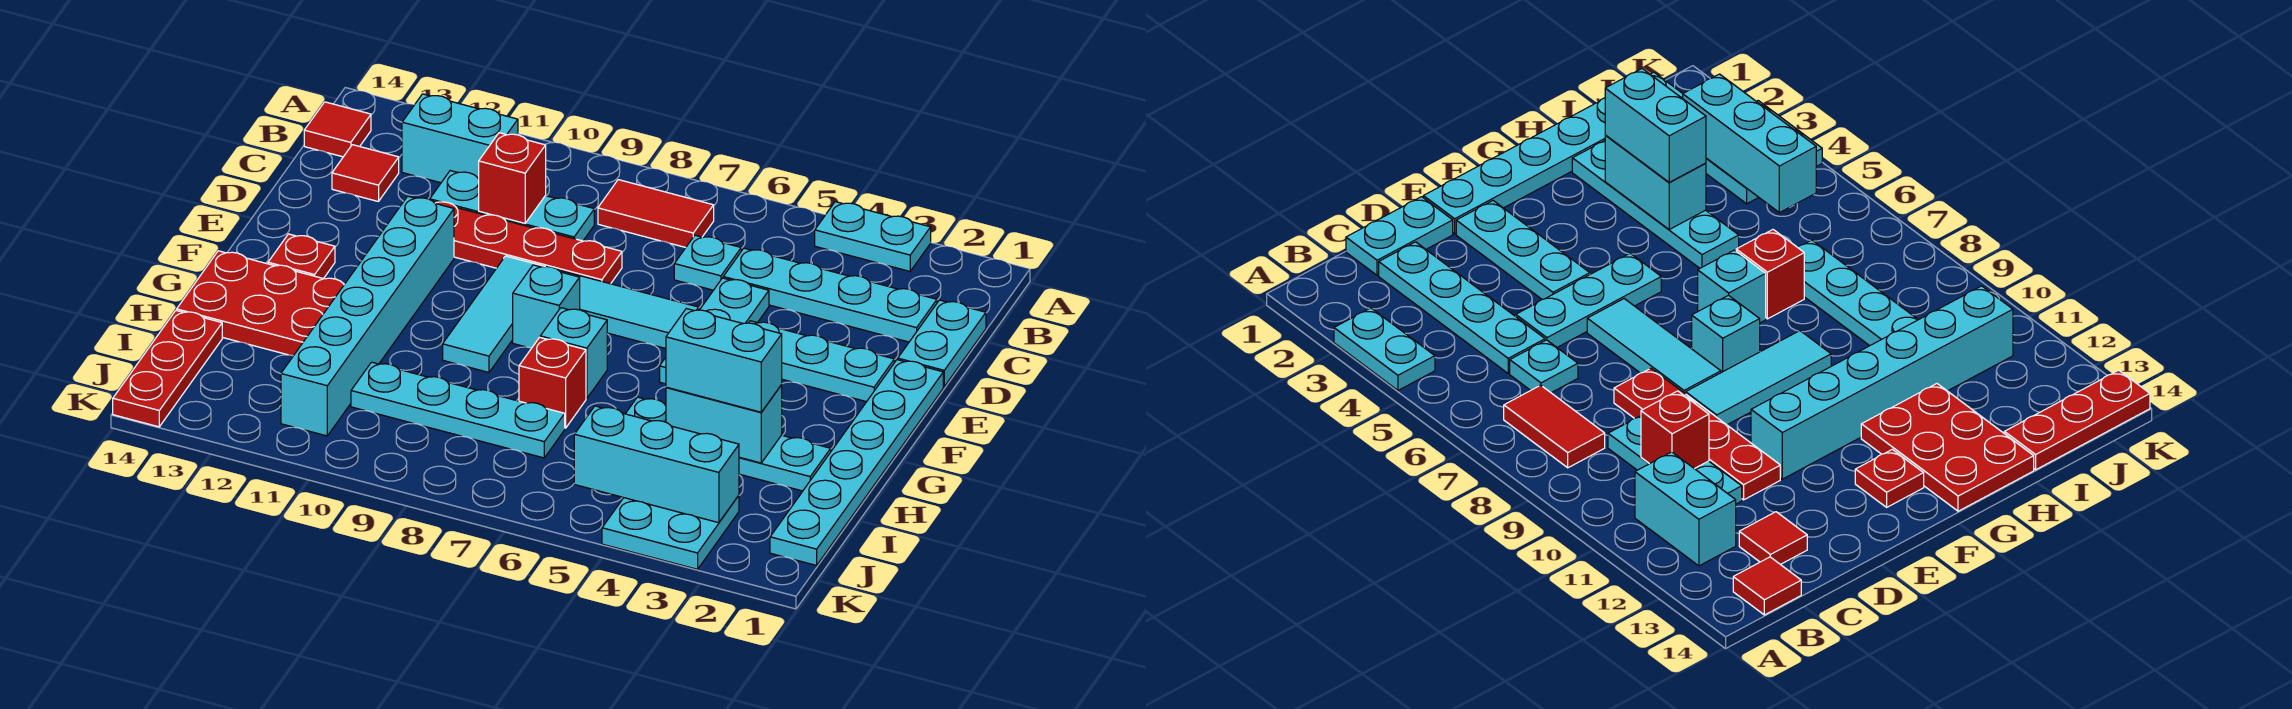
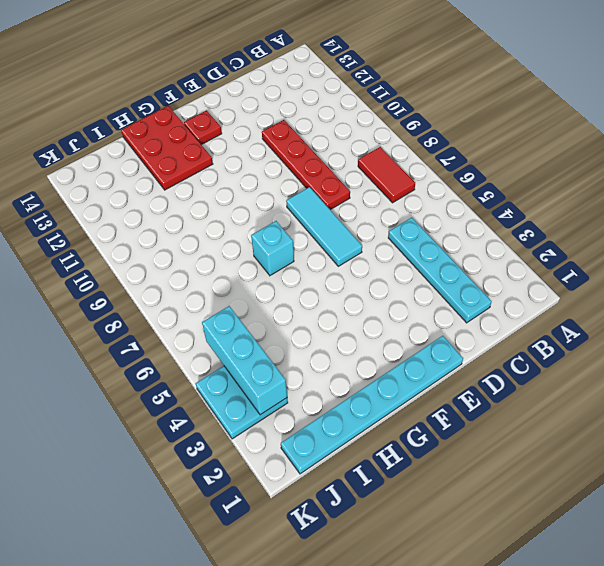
none -> cyan 1x2 plate [815,202,931,271]
none -> cyan 1x2 brick [402,94,518,183]
none -> red 1x1 tile [304,102,371,157]

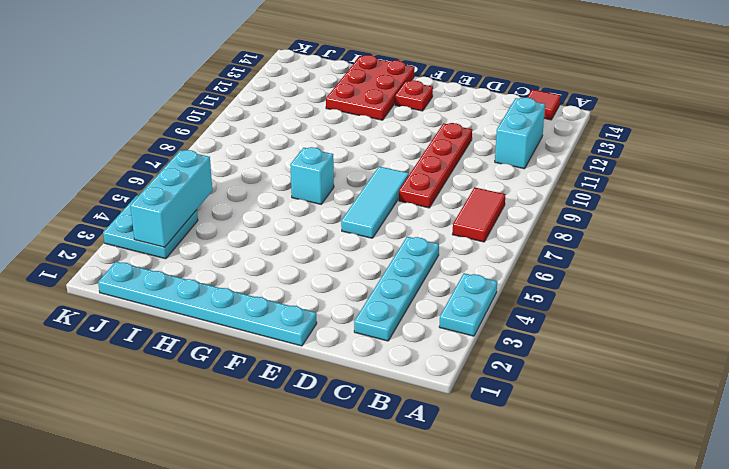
none -> cyan 1x2 plate [898,300,986,387]
none -> cyan 1x1 plate [674,235,741,290]
none -> cyan 1x3 plate [430,171,594,241]

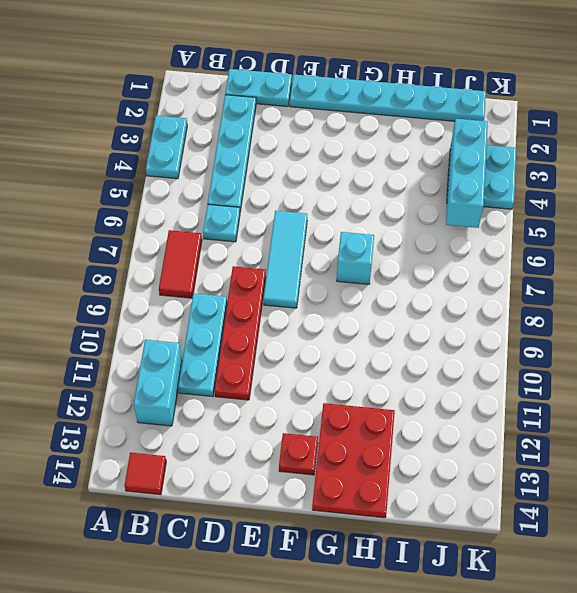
none -> red 1x1 tile [332,145,399,202]
none -> cyan 1x3 plate [660,278,769,384]
none -> cyan 1x3 plate [749,321,894,402]

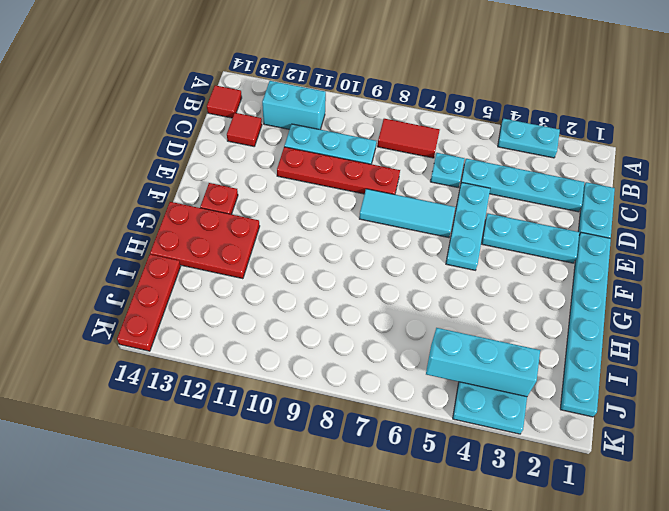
none -> cyan 1x3 tile [443,256,545,372]
none -> cyan 1x6 brick [281,196,454,436]
none -> cyan 1x1 brick [513,265,580,348]

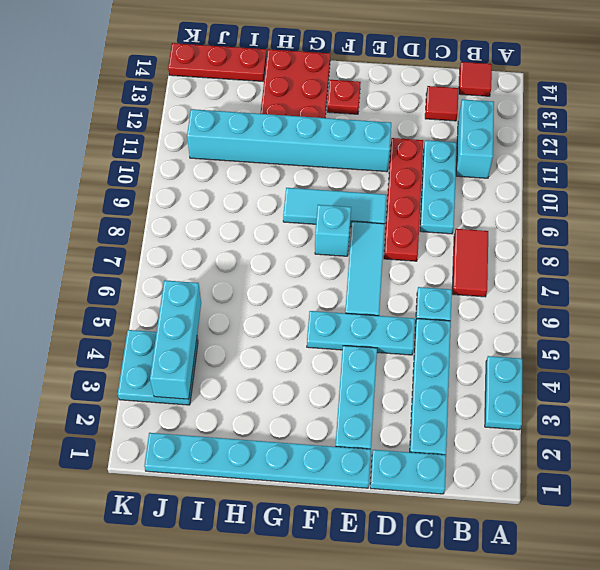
none -> cyan 1x1 brick [540,308,607,398]
none -> cyan 1x4 plate [626,397,831,491]
none -> red 1x1 brick [519,337,586,428]

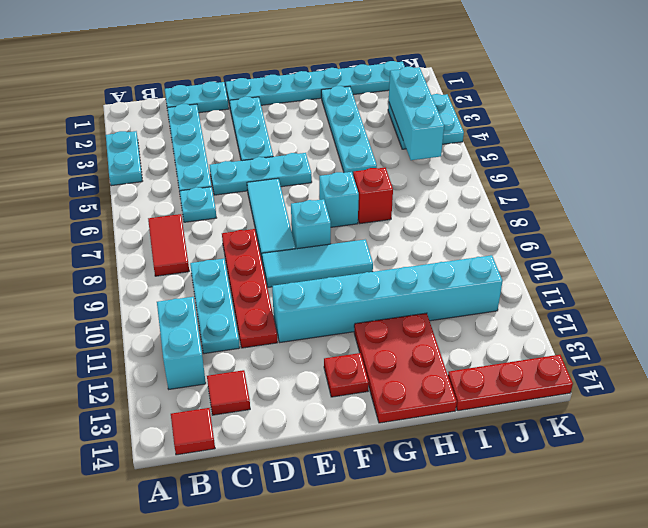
none -> cyan 1x4 plate [351,362,565,458]
none -> red 1x1 brick [479,133,546,223]
none -> cyan 1x2 brick [666,385,782,463]

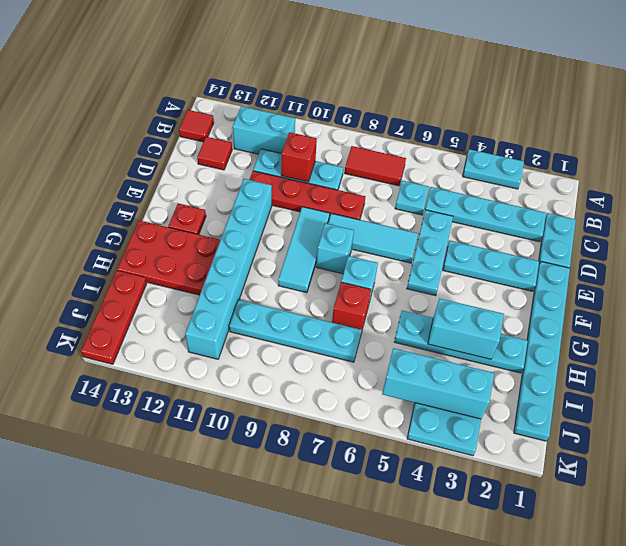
none -> cyan 1x2 brick [666,309,782,412]

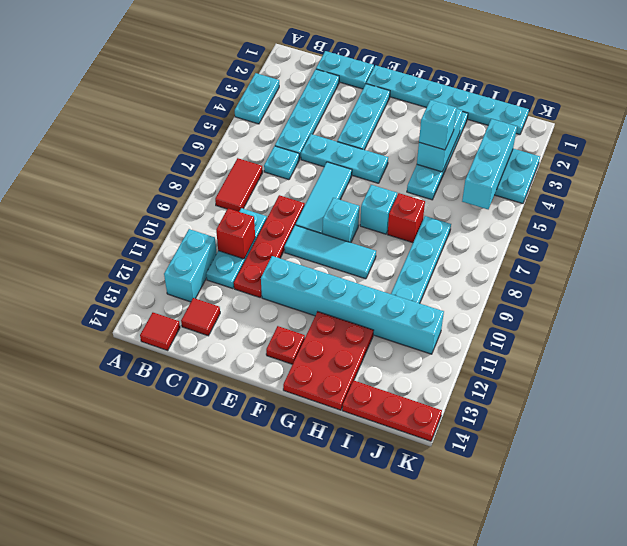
cyan 1x1 brick [419,100,457,150] -> cyan 1x2 brick [666,309,782,412]

